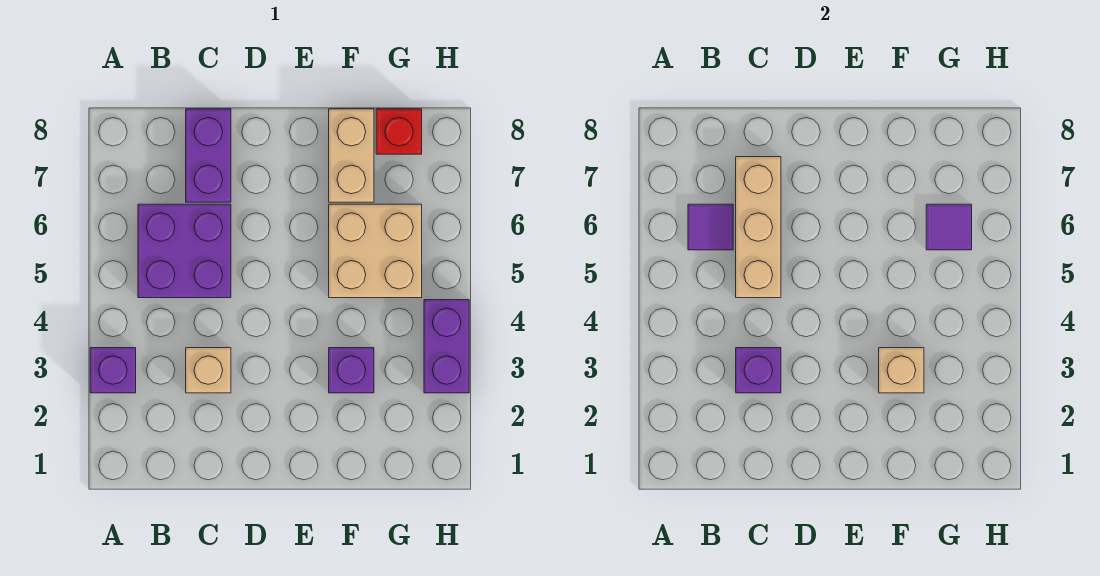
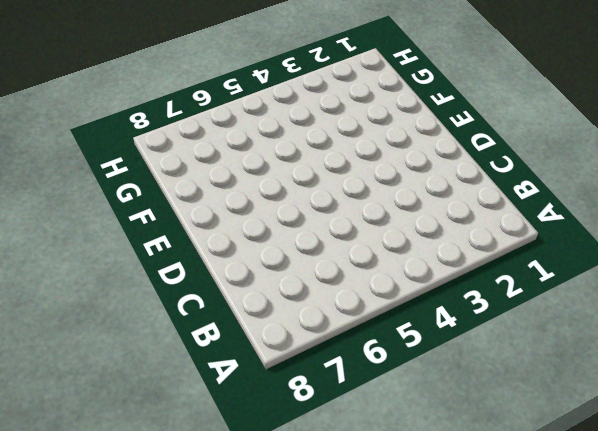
none -> purple 1x1 brick [90,348,136,393]
none -> purple 2x2 brick [138,204,231,298]
none -> tan 1x1 brick [186,348,231,393]

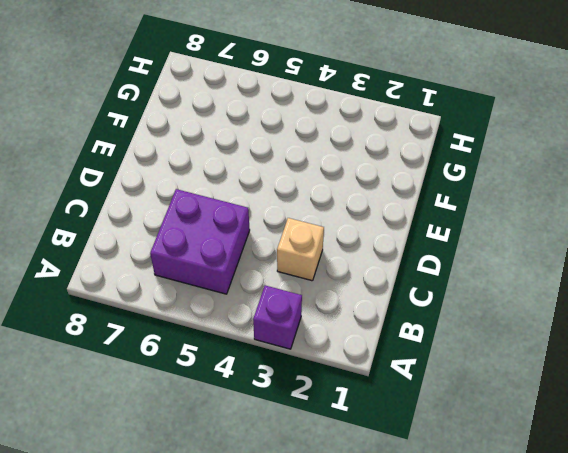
none -> purple 1x2 brick [186,109,231,202]
none -> purple 1x1 brick [329,348,374,393]
none -> tan 2x2 brick [329,204,422,298]

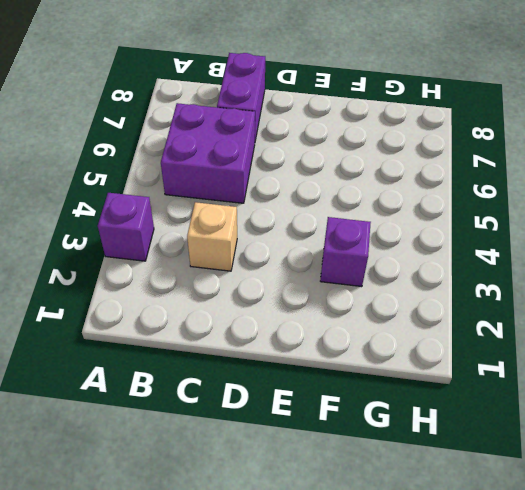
none -> tan 2x2 brick [329,204,422,298]
none -> tan 1x2 brick [329,109,374,202]
none -> red 1x1 brick [376,109,422,154]

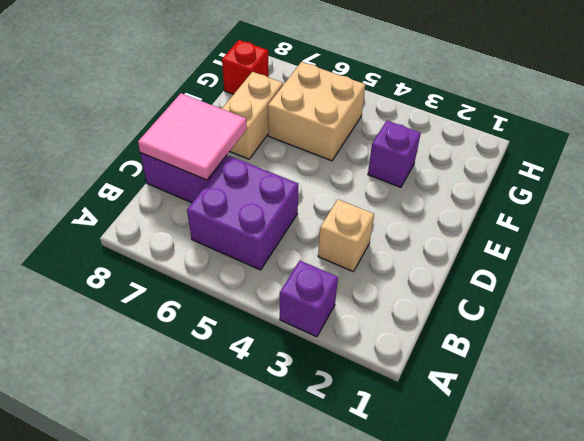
pink 2x2 tile [138,93,247,180] -> tan 1x3 brick [736,157,781,298]
tan 1x2 brick [222,72,283,159] -> tan 1x2 brick turned to [329,109,374,202]
none -> purple 1x2 brick [424,300,469,393]
none -> purple 1x1 tile [688,204,733,250]
none -> purple 1x1 brick [736,348,781,393]

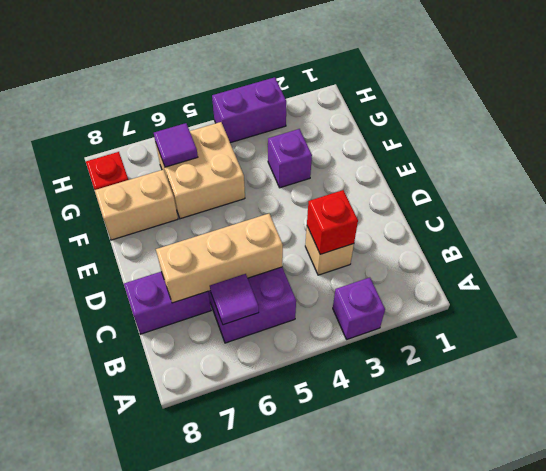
red 1x1 brick [307,190,358,254] -> purple 1x1 brick [736,348,781,393]
none -> tan 1x1 brick [879,348,924,393]

